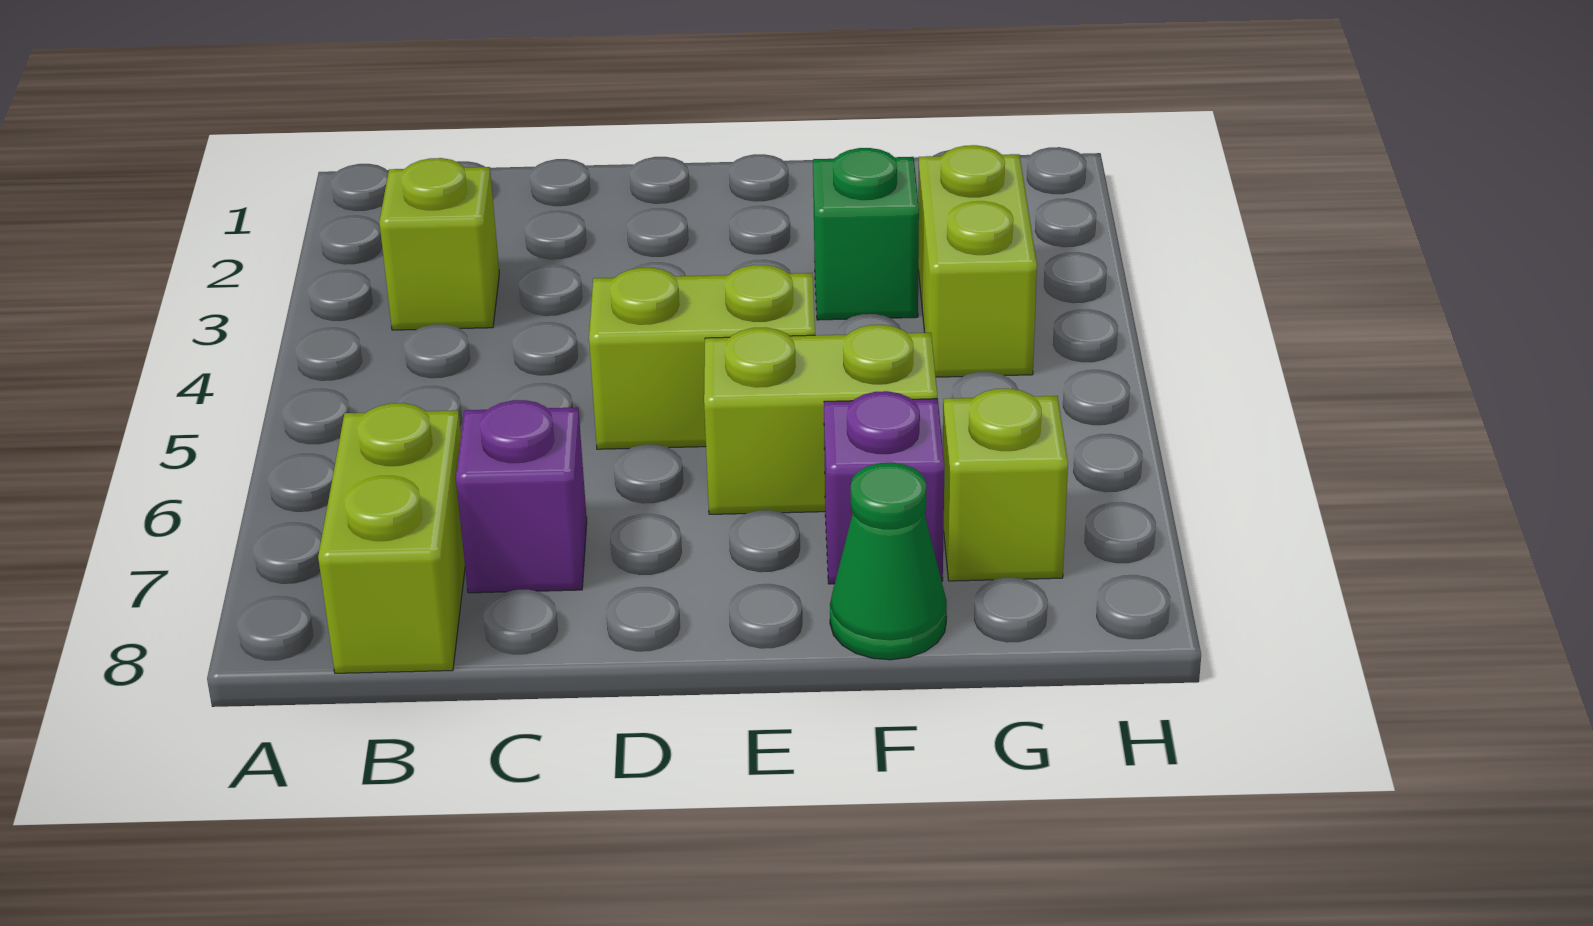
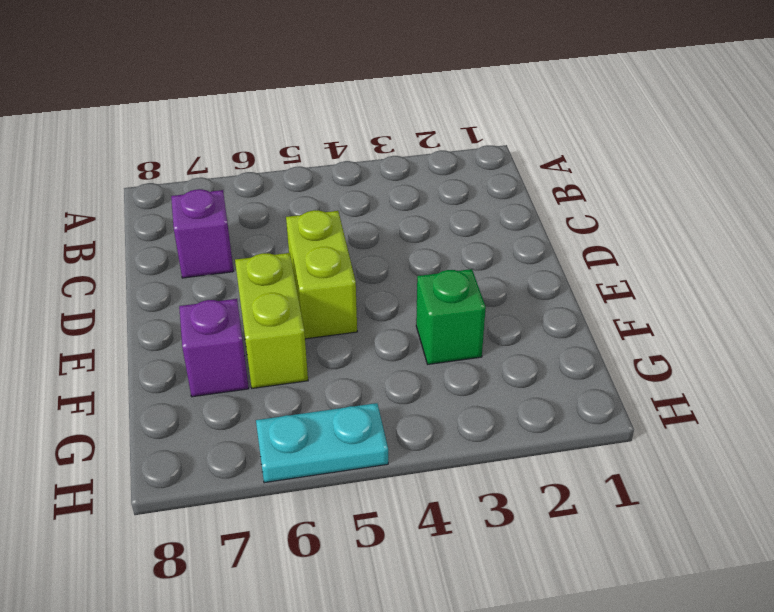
cyan 1x2 plate [256,403,388,483] -> none
none -> lime 1x1 brick [379,158,499,330]
none -> lime 1x2 brick [318,403,465,673]

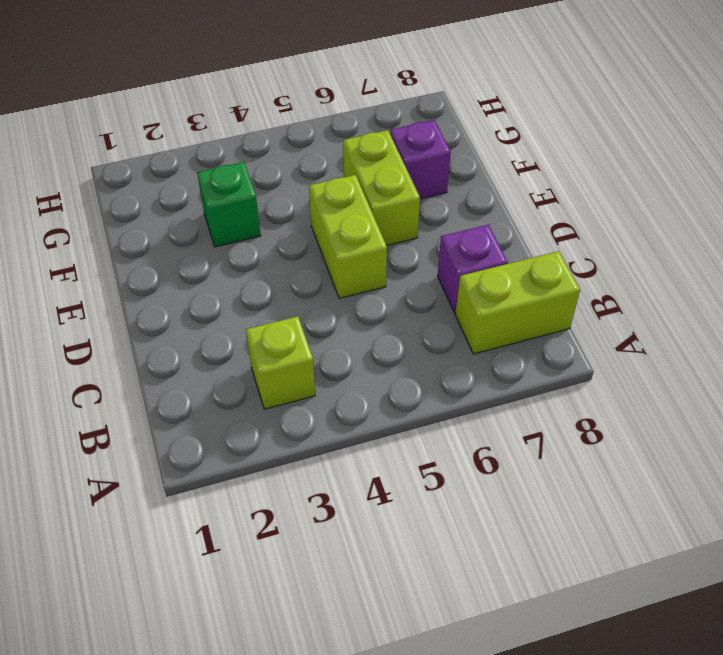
none -> green 1x1 cone [830,463,947,660]
none -> lime 1x2 brick [918,145,1037,377]

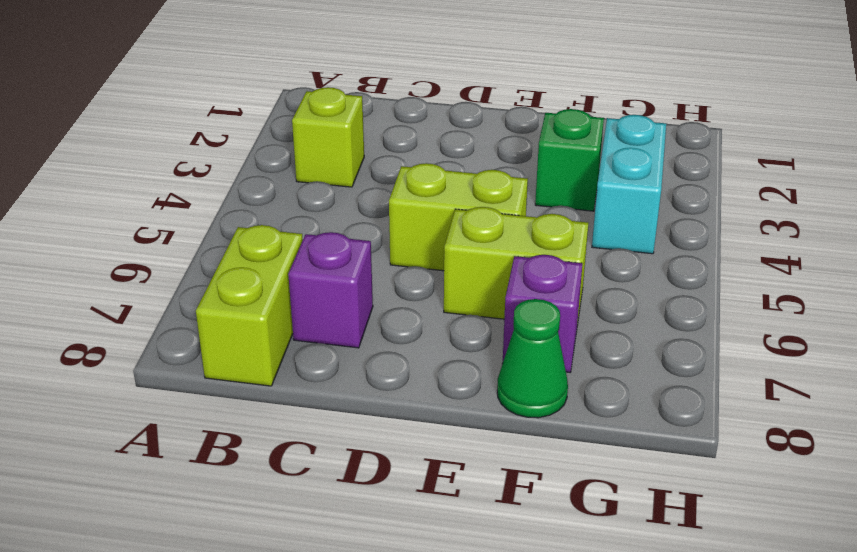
cyan 1x2 brick [592,115,666,254] -> lime 1x2 brick [918,145,1037,377]
none -> lime 1x1 brick [943,388,1068,581]

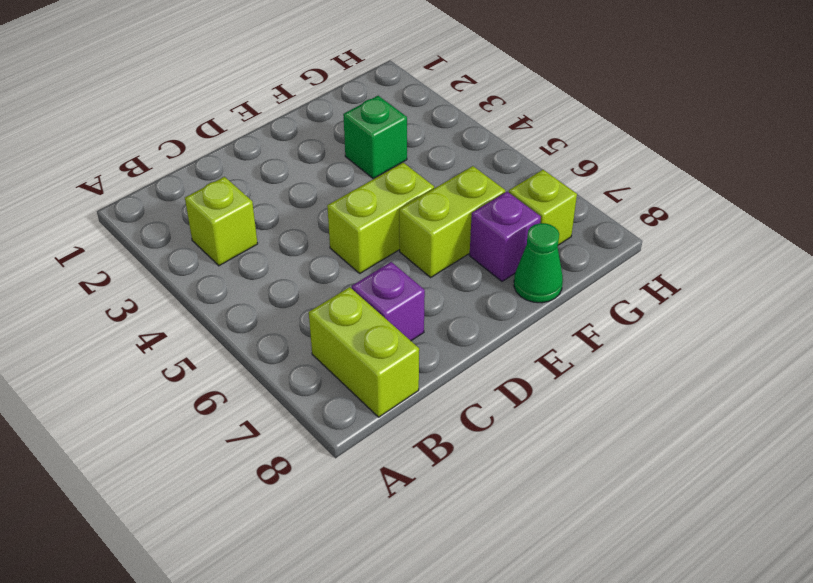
none -> lime 1x2 brick [918,145,1037,377]

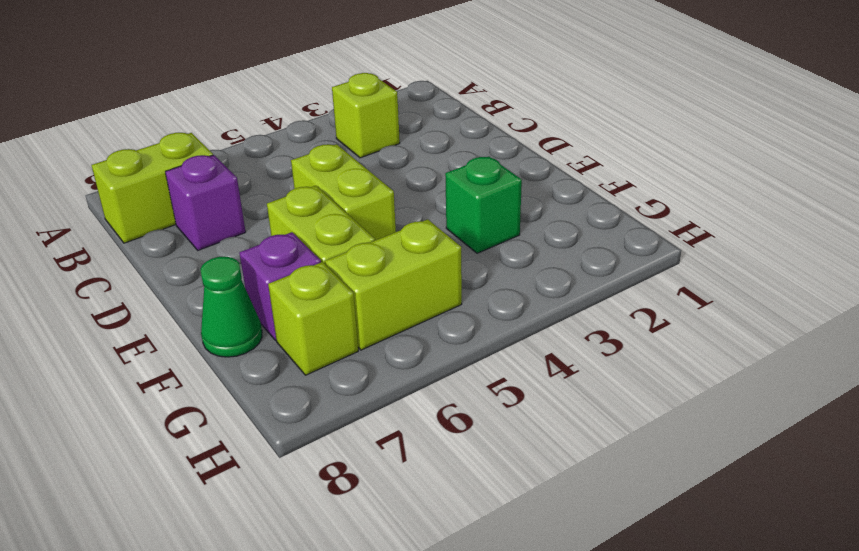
lime 1x2 brick [325,219,462,350] -> lime 1x2 brick moved to [918,145,1037,377]

